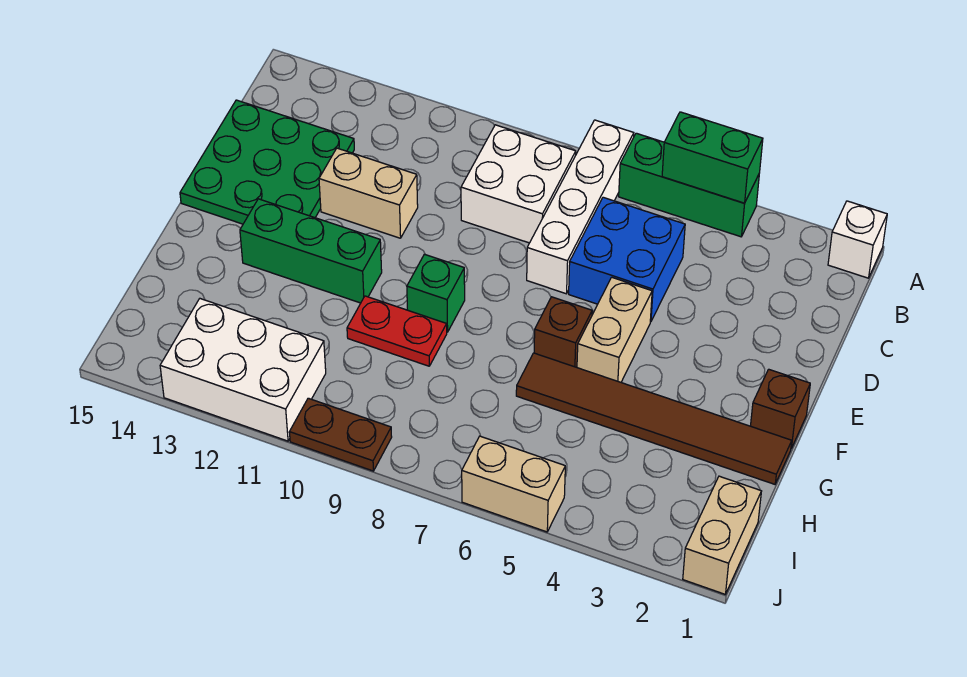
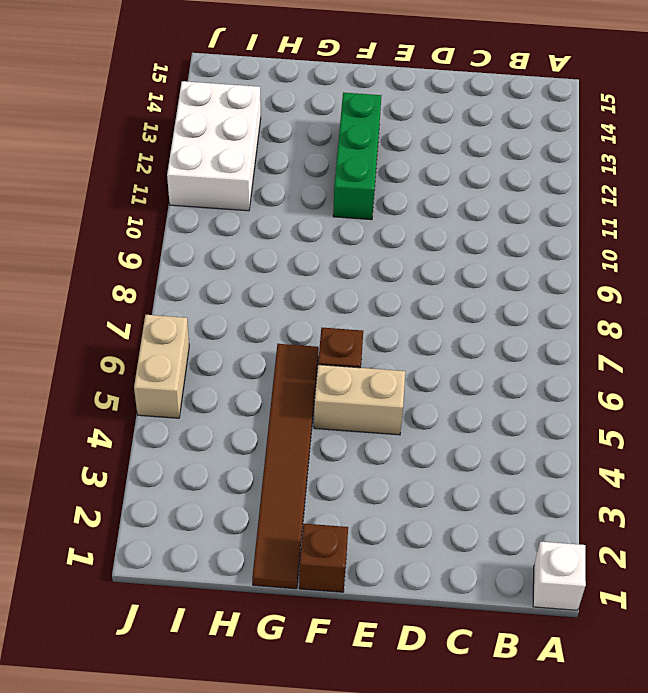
none -> green 1x3 brick [619,133,759,237]
none -> white 1x4 brick [527,120,634,294]
none -> white 2x2 brick [461,125,576,243]

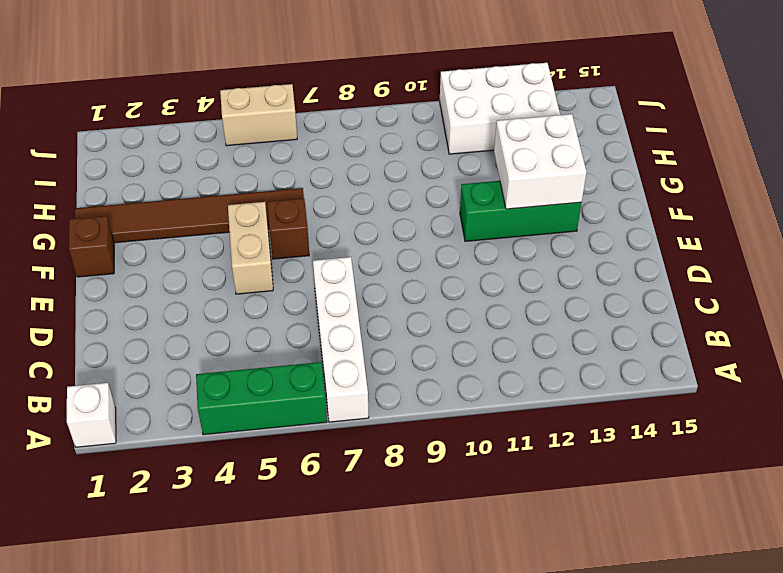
white 2x2 brick [494,114,587,209] -> white 2x2 brick moved to [461,125,576,243]
none -> blue 2x2 brick [569,197,685,322]
none -> green 3x3 plate [180,100,354,224]
none -> tan 1x2 brick [319,148,418,238]

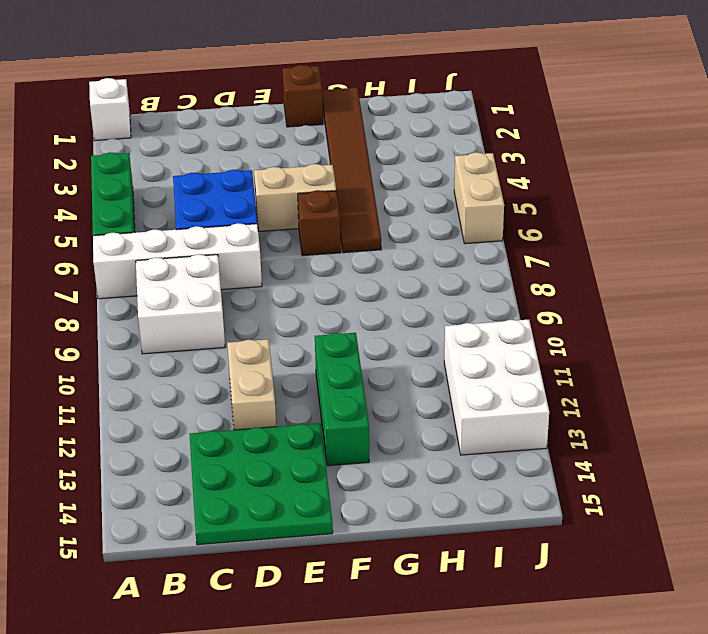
none -> green 1x1 brick [407,254,465,332]
none -> red 1x2 plate [347,296,447,366]
none -> tan 1x2 brick [683,476,761,594]

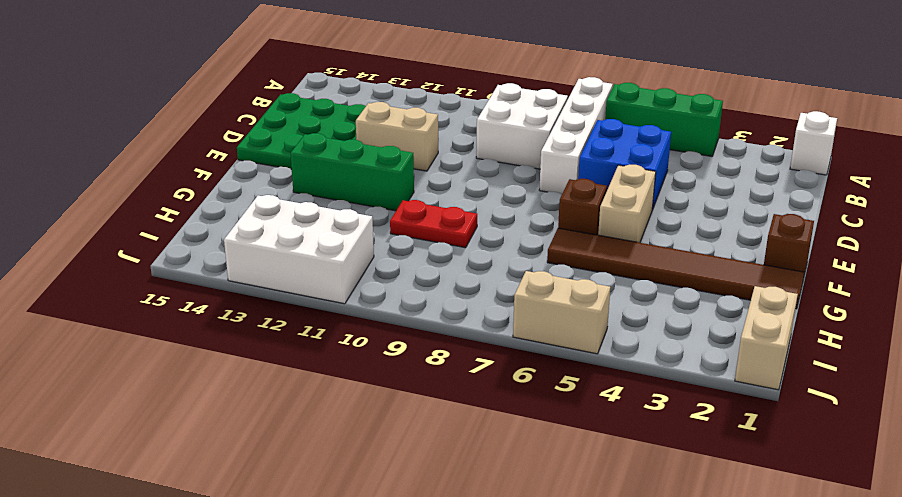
none -> green 1x1 brick [407,254,465,332]
none -> brown 1x2 plate [289,398,392,471]
none -> green 1x2 brick [662,112,763,203]

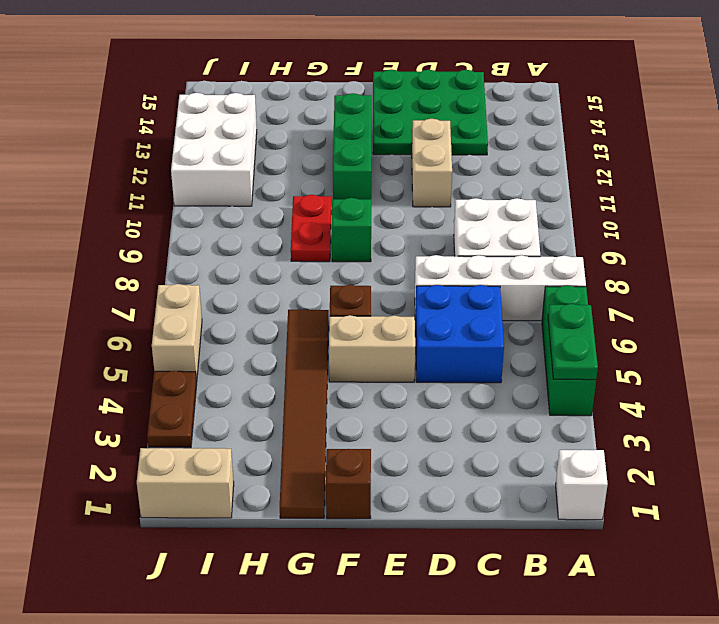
green 1x2 plate [548,304,598,380] -> green 1x2 brick [662,112,763,203]
brown 1x2 plate [147,371,197,448] -> brown 1x2 plate moved to [289,398,392,471]

